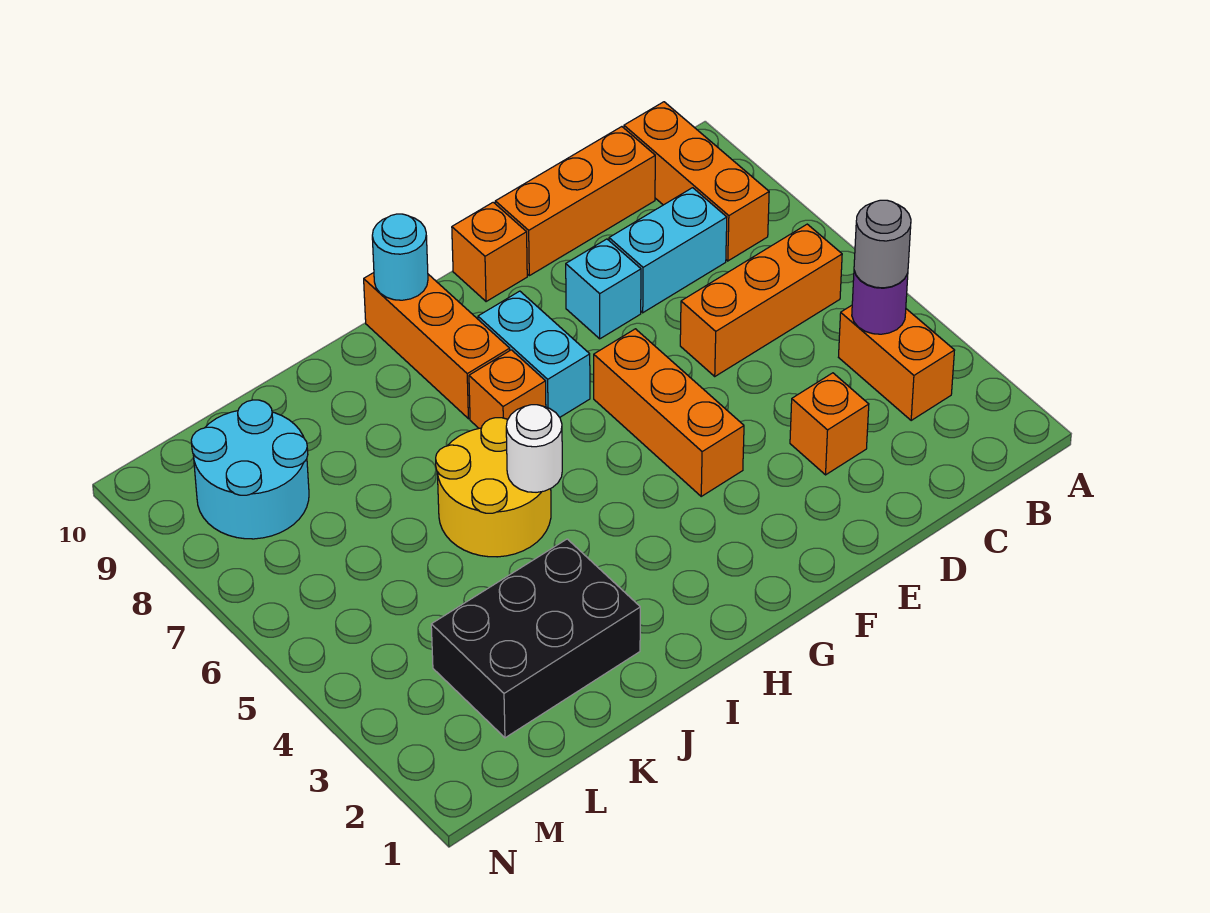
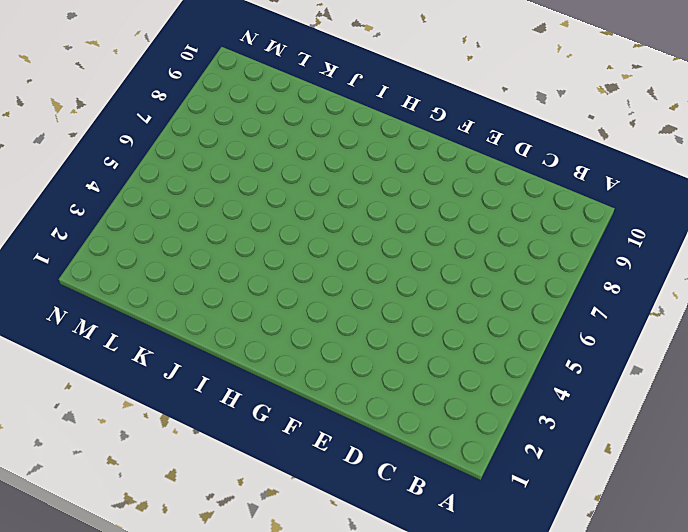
none -> orange 1x2 brick [839,305,955,420]
none -> orange 1x3 brick [680,224,842,376]
none -> orange 1x3 brick [624,102,769,261]

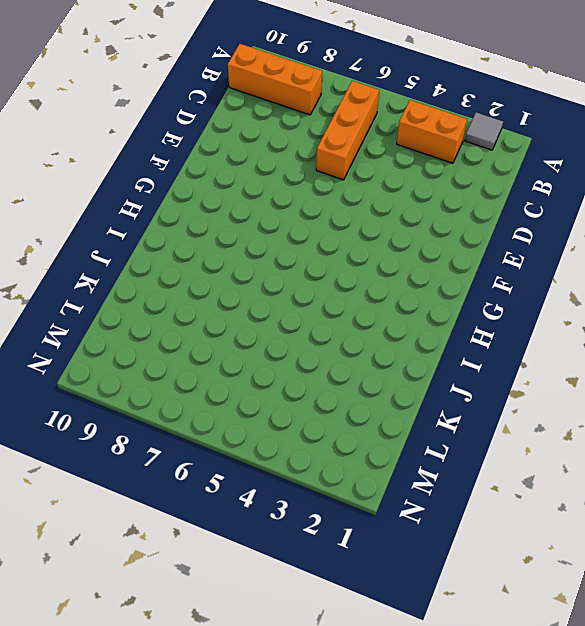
grey 1x1 tile [465,113,503,150] -> none
none -> cyan 1x2 brick [609,188,727,313]
none -> orange 1x3 brick [495,127,655,276]
none -> orange 1x1 brick [790,373,869,475]

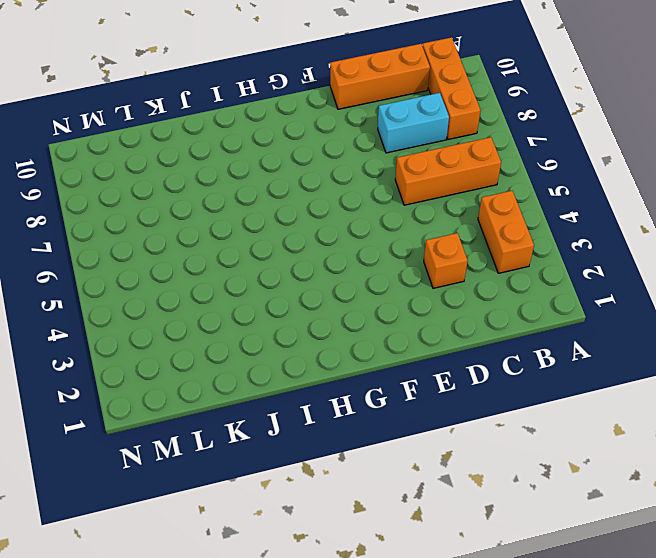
none -> cyan 1x1 brick [566,239,641,339]
none -> orange 1x3 brick [594,329,744,496]
none -> orange 1x1 brick [452,202,527,302]

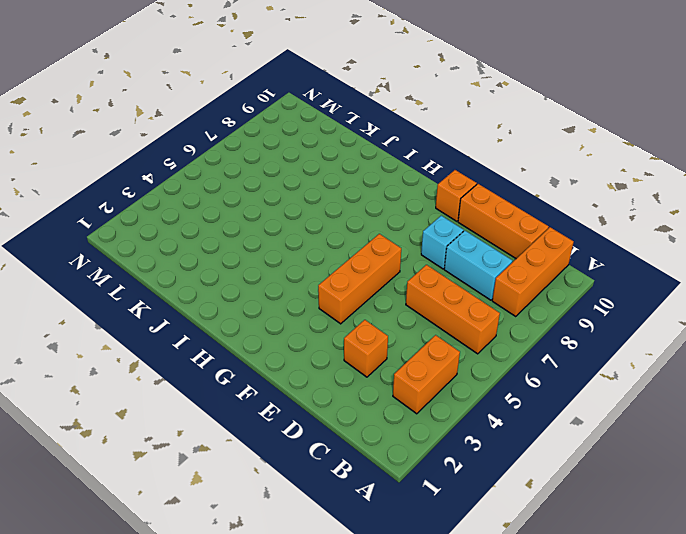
none -> cyan 1x2 brick [478,291,590,417]
none -> orange 1x1 brick [469,350,546,428]
none -> orange 1x3 brick [364,273,510,419]

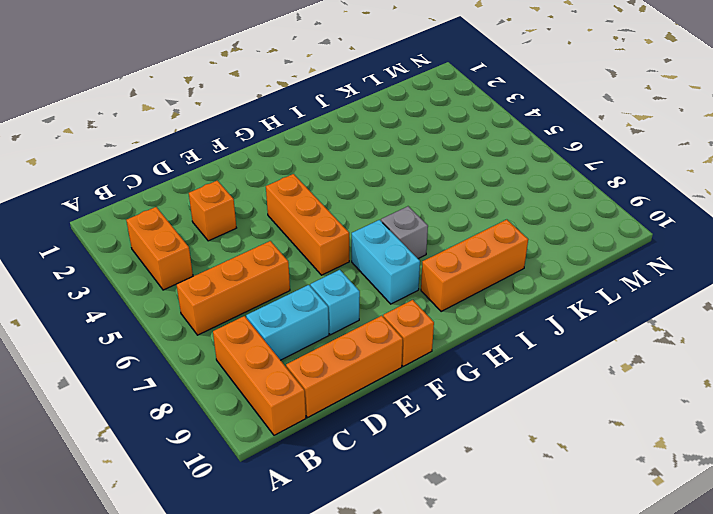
grey 1x1 brick [381,206,428,259] -> orange 1x1 brick [469,350,546,428]
orange 1x3 brick [421,219,528,312] -> orange 1x3 brick turned to [364,273,510,419]
none -> yellow 2x2 round brick [436,418,551,557]
none -> black 2x3 brick [431,539,640,738]
none -> cyan 2x2 round brick [191,400,309,539]

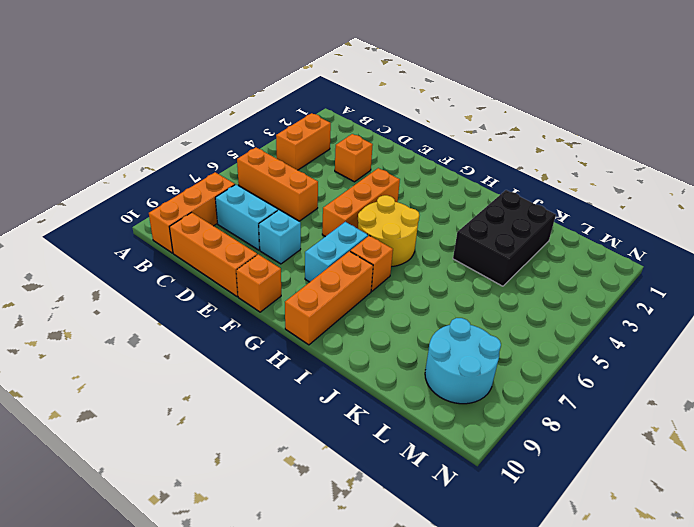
yellow 2x2 round brick [358,195,419,267] -> yellow 2x2 round brick moved to [436,418,551,557]
black 2x3 brick [453,190,556,286] -> black 2x3 brick turned to [431,539,640,738]
none -> purple 1x1 round brick [852,271,908,334]
none -> cyan 1x1 round brick [372,214,428,300]
none -> white 1x1 round brick [506,405,562,492]

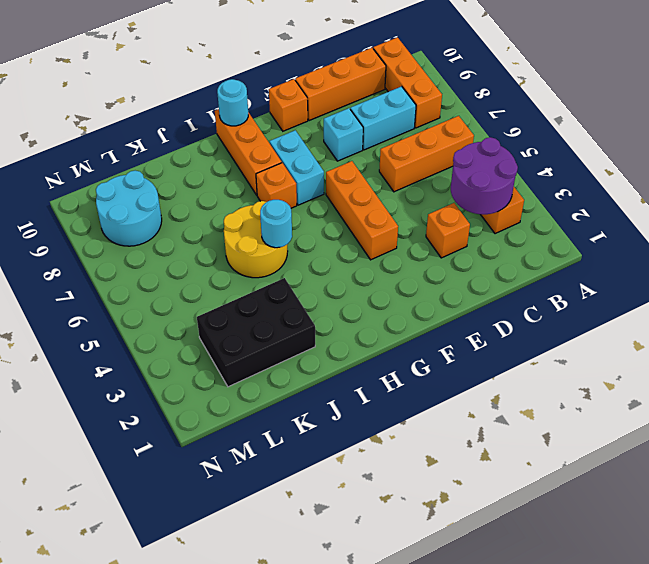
purple 2x2 round brick [451,137,518,214] -> purple 1x1 round brick [852,271,908,334]
cyan 1x1 round brick [260,200,292,248] -> white 1x1 round brick [506,405,562,492]
none -> grey 1x1 round brick [854,200,911,288]

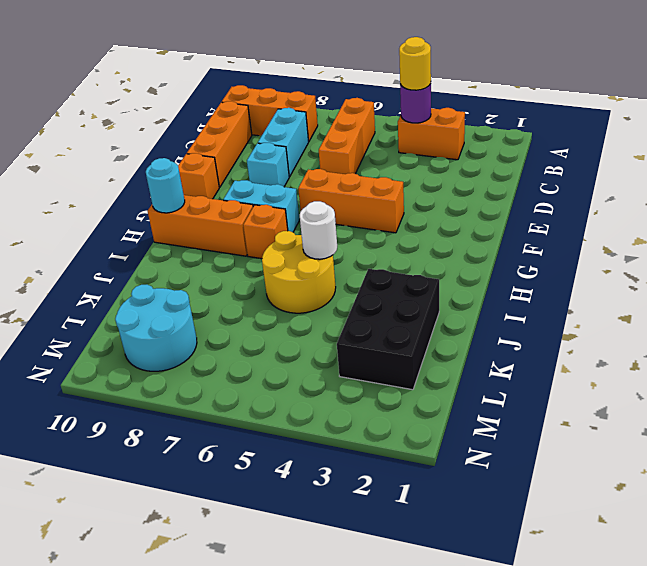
yellow 1x1 round brick [399,37,431,90] -> grey 1x1 round brick [854,200,911,288]
none -> orange 1x1 brick [790,373,869,475]

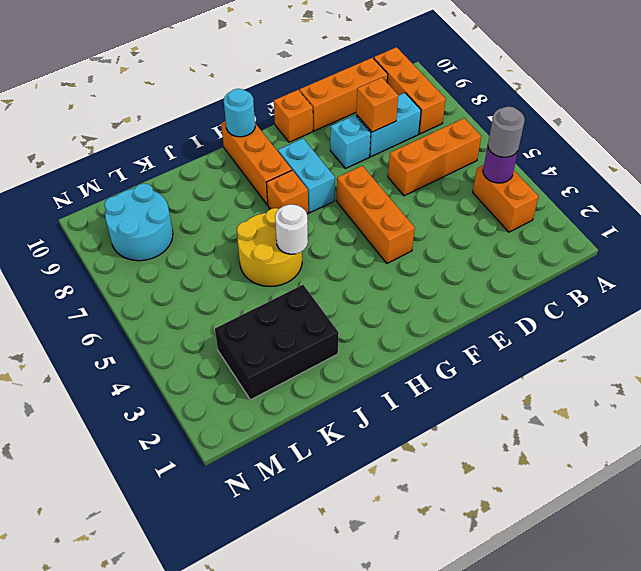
orange 1x1 brick [356,77,398,132] -> orange 1x1 brick moved to [790,373,869,475]

